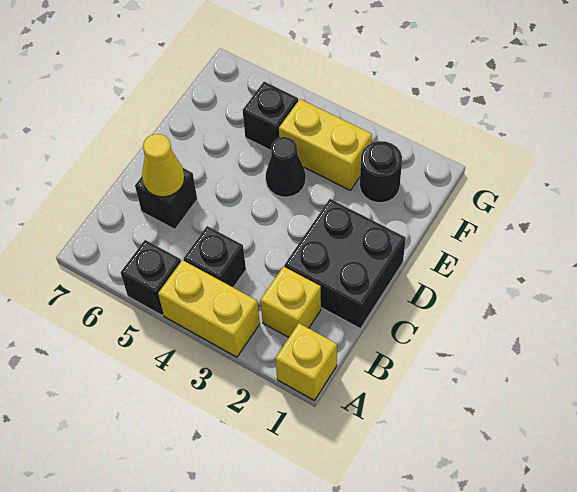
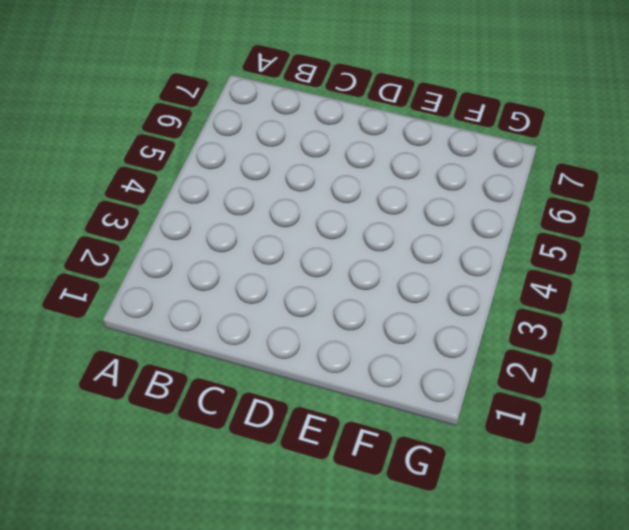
none -> yellow 1x1 brick [275,323,337,401]
none -> yellow 1x2 brick [158,260,260,357]
none -> black 1x1 brick [121,240,181,315]

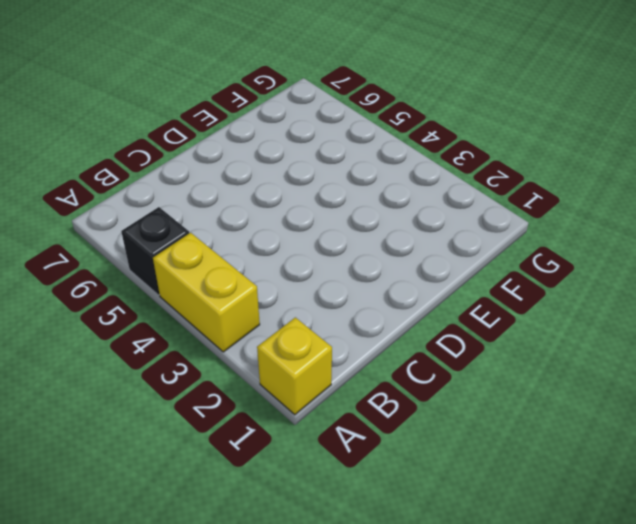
none -> yellow 1x1 brick [260,267,321,337]
none -> black 1x1 brick [184,226,246,288]
none -> black 2x2 brick [285,199,406,329]

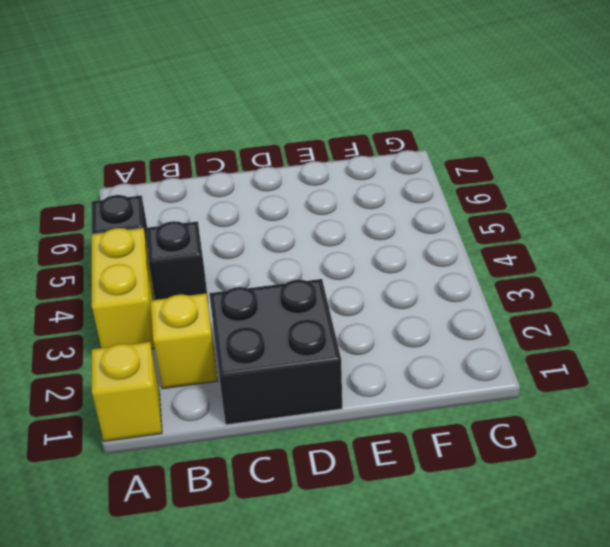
none -> black 1x1 brick [135,168,197,229]
none -> black 1x1 cone [266,137,306,197]
none -> black 1x1 round brick [360,141,402,203]

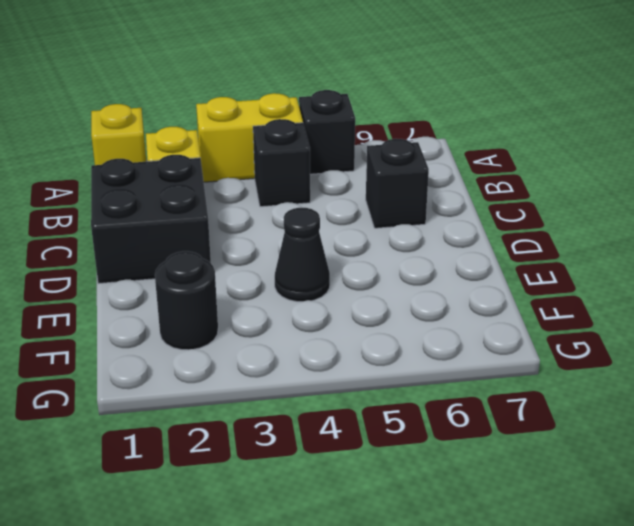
none -> yellow 1x2 brick [279,99,372,191]
none -> black 1x1 brick [243,82,298,151]
none -> yellow 1x1 cone [142,134,185,197]

